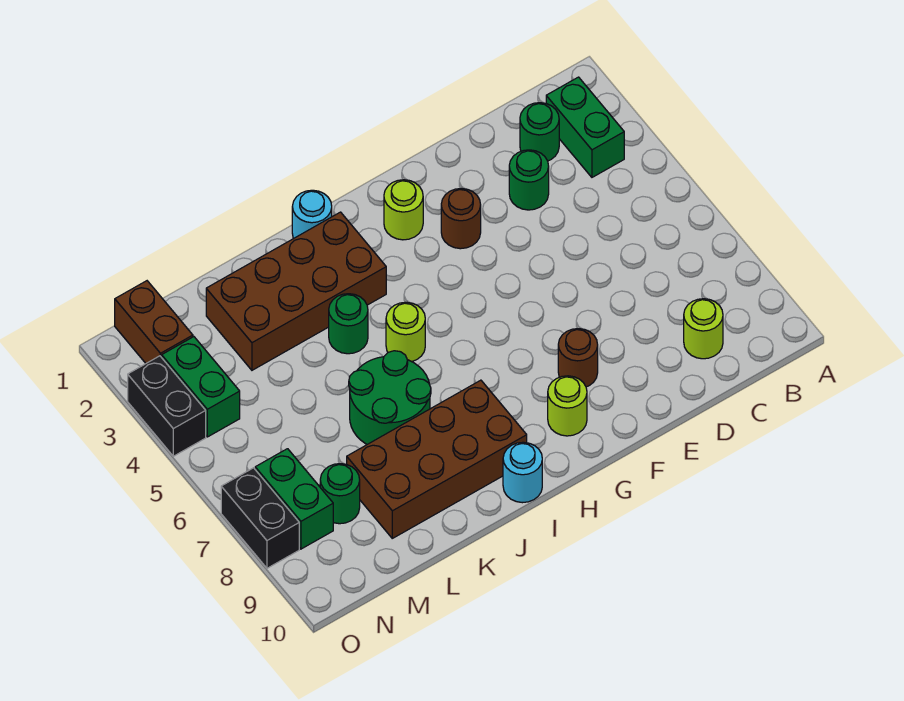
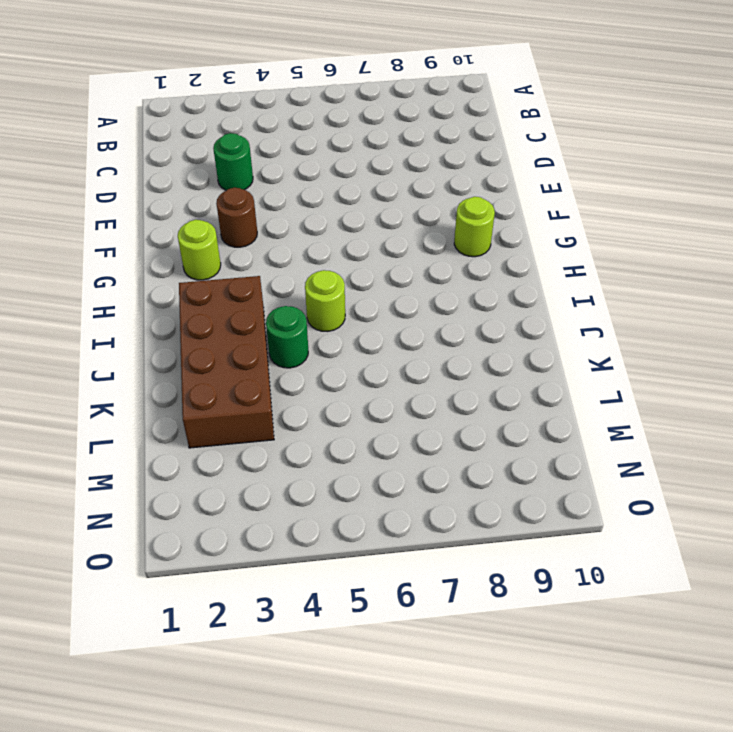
none -> green 1x2 brick [546,77,624,177]
none -> green 1x1 round brick [520,103,559,161]
none -> lime 1x1 round brick [684,299,723,359]

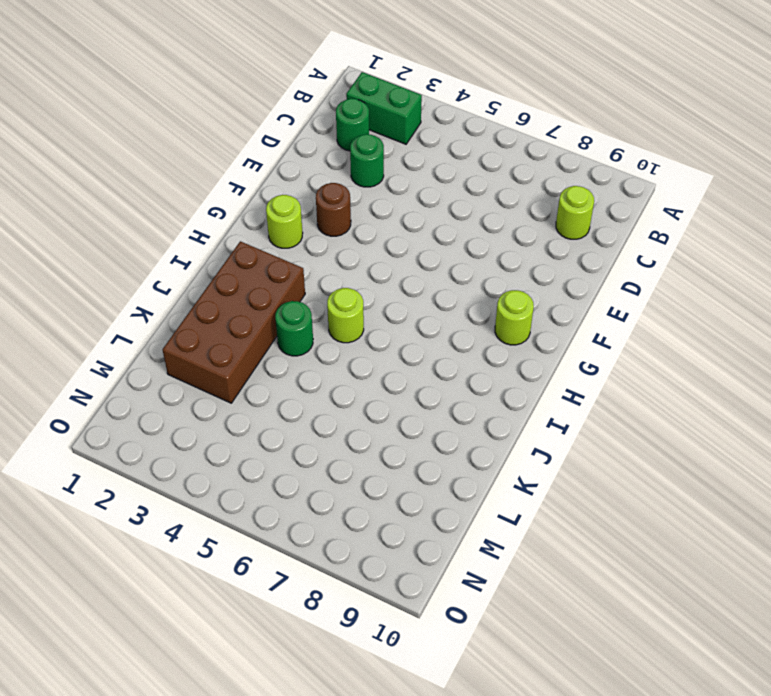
none -> brown 1x1 round brick [558,329,598,387]
none -> cyan 1x1 round brick [292,190,332,239]
none -> brown 2x4 brick [347,380,527,538]

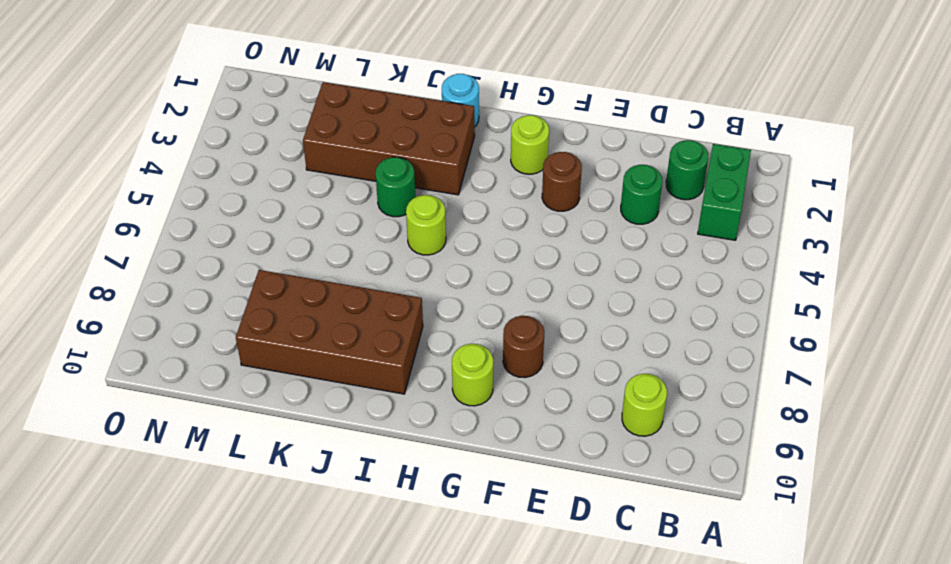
none -> cyan 1x1 round brick [503,442,542,503]
none -> green 2x2 round brick [349,351,431,444]
none -> green 1x1 round brick [320,464,360,524]

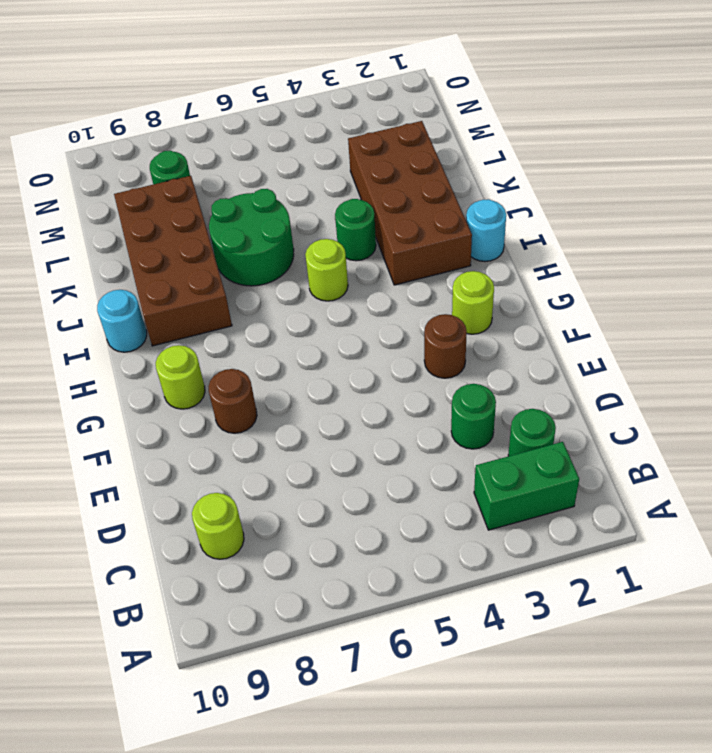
none -> brown 1x2 brick [115,281,193,363]
none -> green 1x2 brick [162,337,240,437]
none -> green 1x2 brick [255,449,333,549]

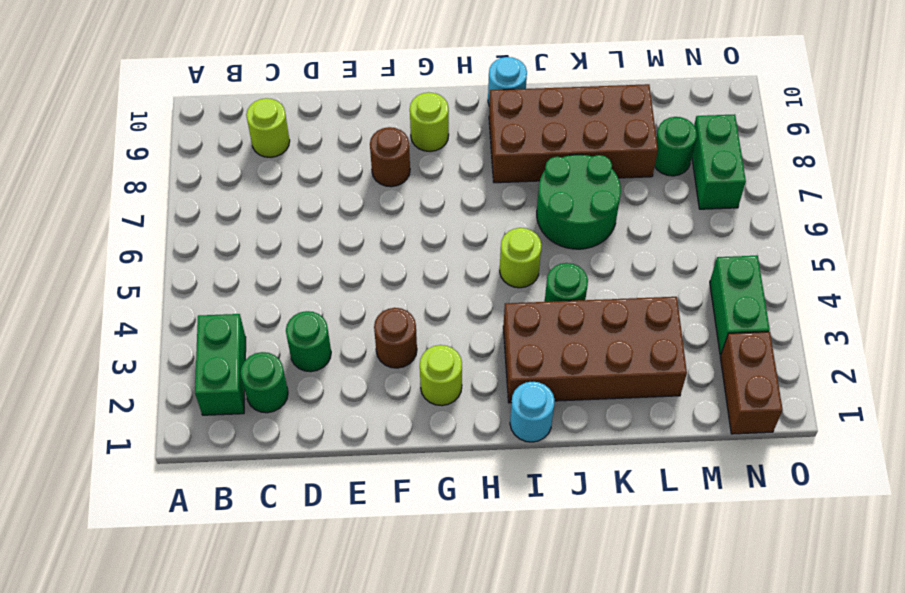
none -> black 1x2 brick [128,356,206,456]
none -> black 1x2 brick [221,468,299,568]

